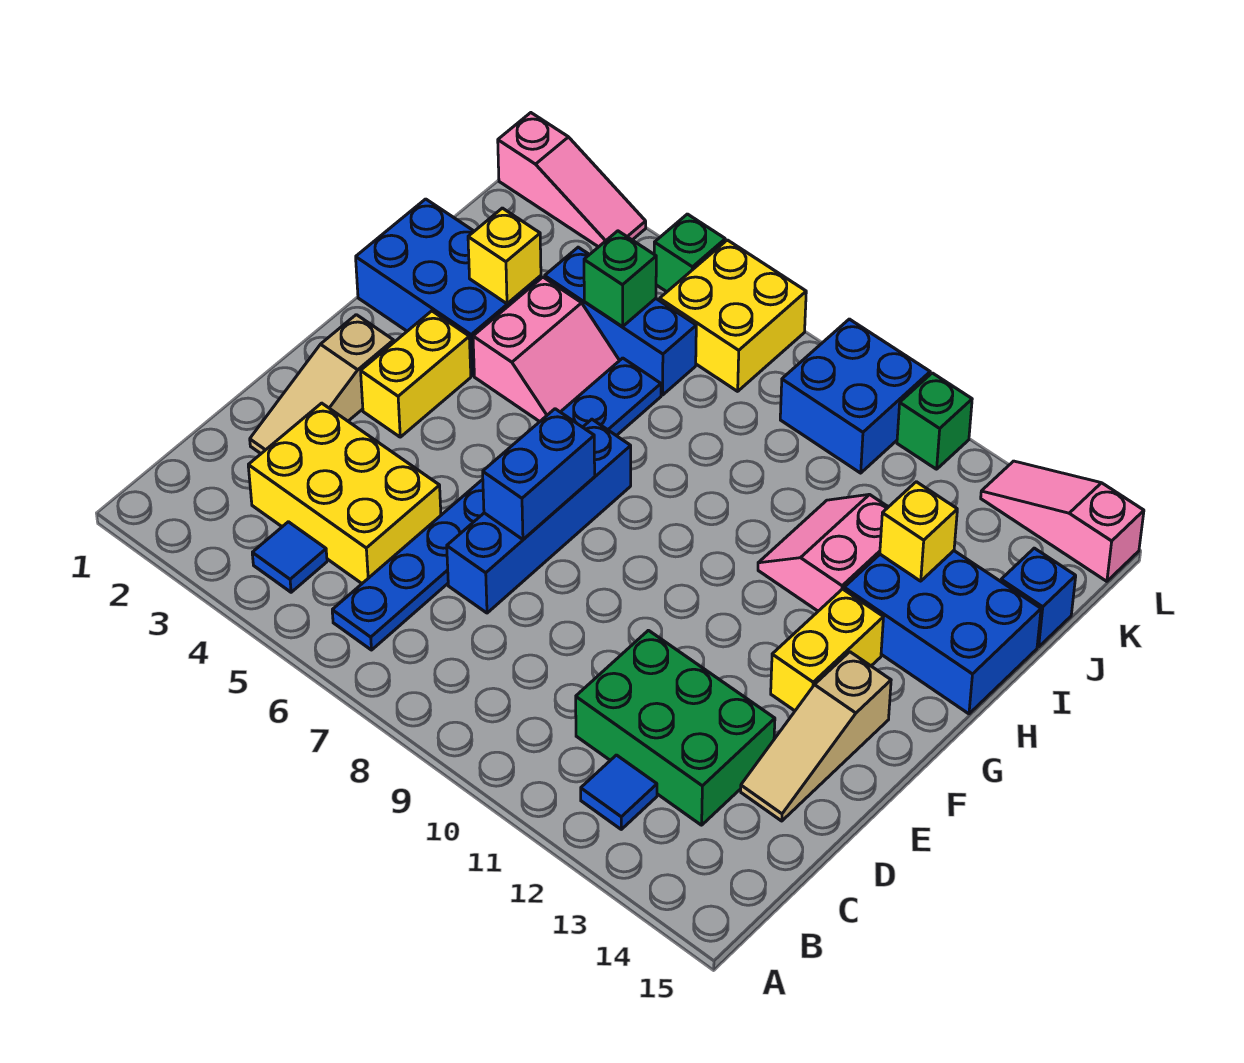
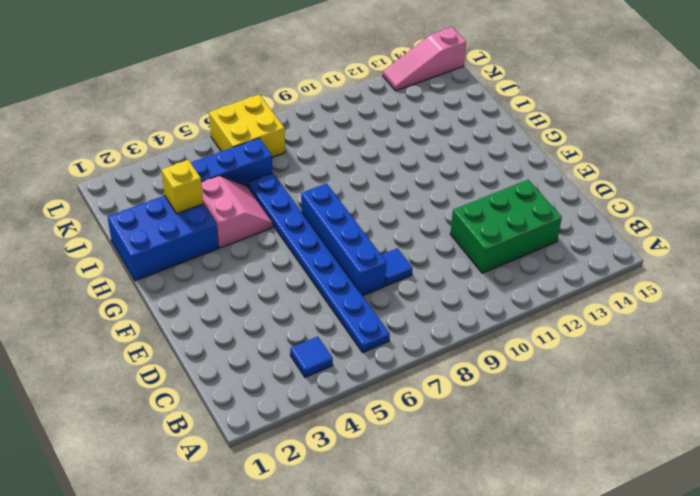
blue 1x1 tile [382,248,412,286] -> blue 1x1 tile moved to [581,755,657,829]
none -> yellow 2x3 brick [248,403,441,583]
none -> tan 1x3 slope [250,315,394,453]
none -> tan 1x3 slope [741,652,891,821]

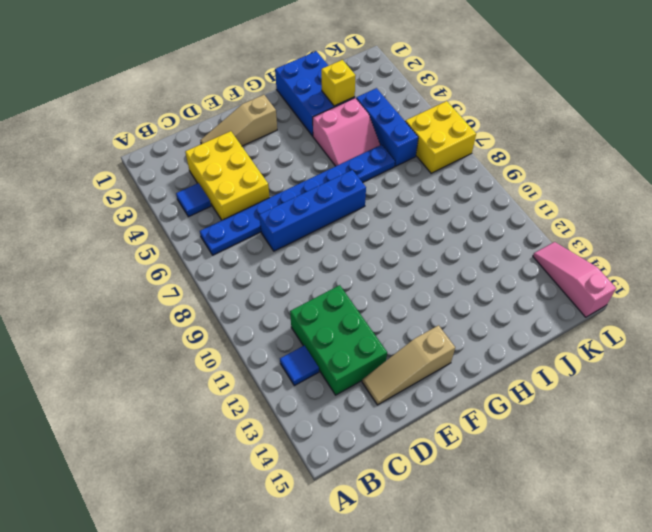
none -> yellow 1x2 brick [361,311,471,437]
none -> yellow 1x2 brick [771,589,883,711]
none -> pink 2x2 slope [758,494,888,611]

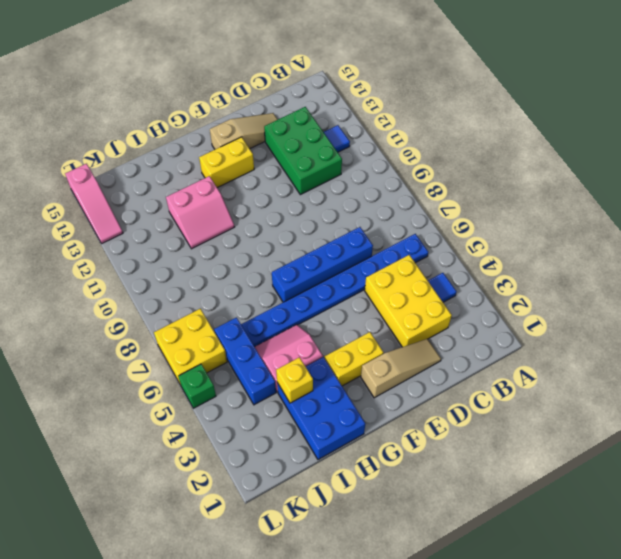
none -> blue 2x3 brick [844,551,1041,714]
none -> blue 1x1 brick [1001,548,1076,647]
none -> blue 2x2 brick [780,319,930,473]

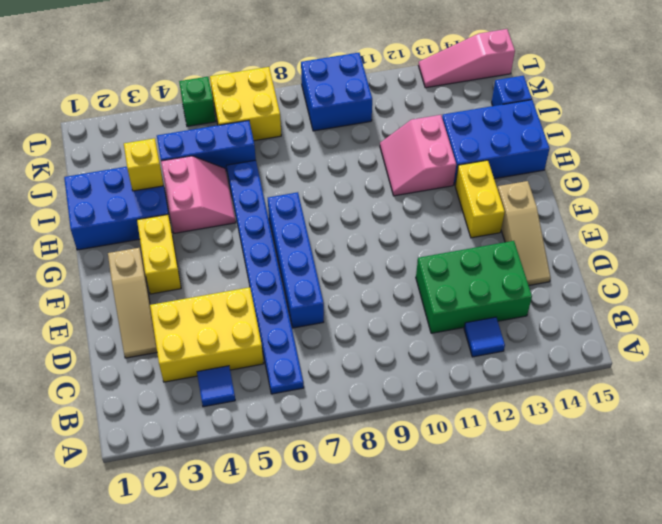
none -> pink 1x3 slope [498,113,646,247]
none -> green 1x1 brick [897,373,972,469]
none -> blue 1x2 brick [483,409,595,539]

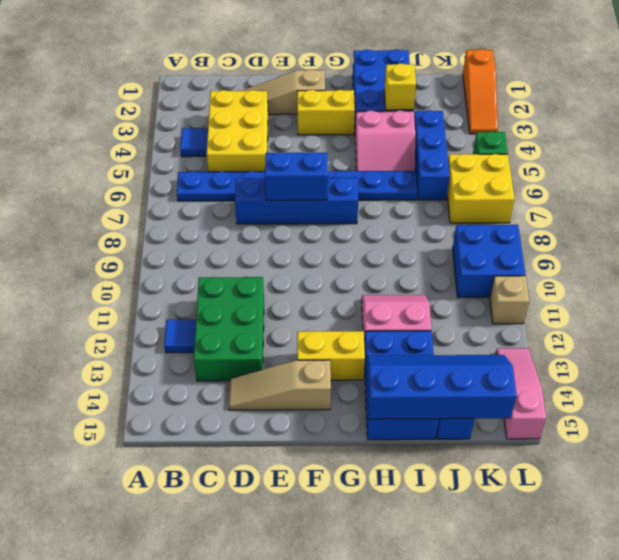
blue 2x4 slope [367,355,517,419] -> none
orange 1x3 slope [463,49,498,134] -> pink 1x3 slope [498,113,646,247]
tan 1x1 brick [490,276,529,324] -> green 1x1 brick [897,373,972,469]
none -> yellow 1x1 brick [880,482,957,581]
none -> green 1x1 brick [584,231,656,327]

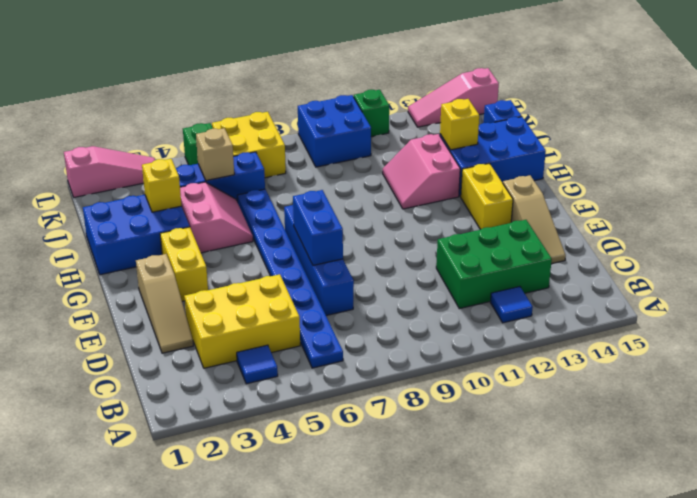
tan 1x1 brick [196,128,234,181] -> green 1x1 brick [584,231,656,327]

